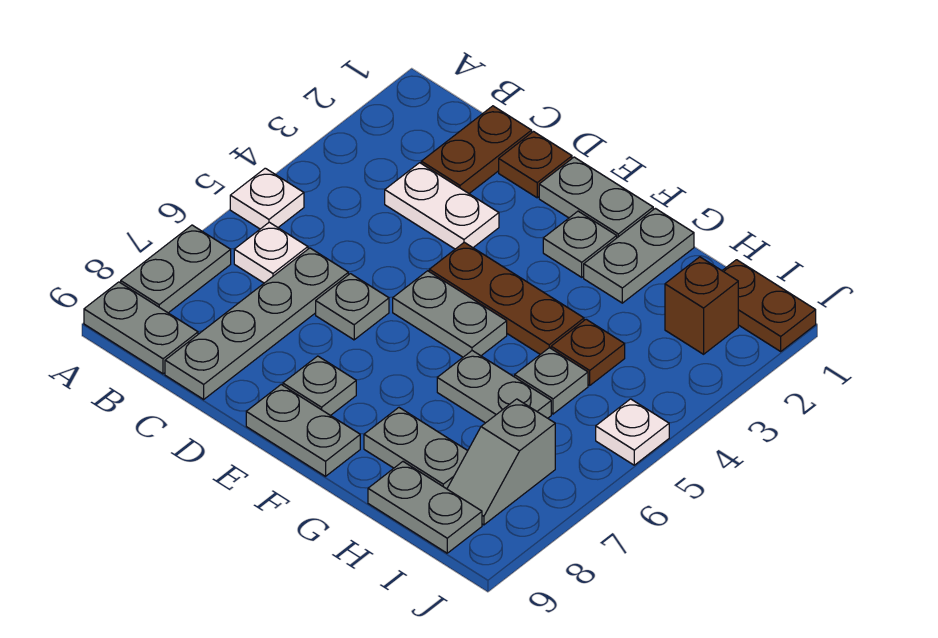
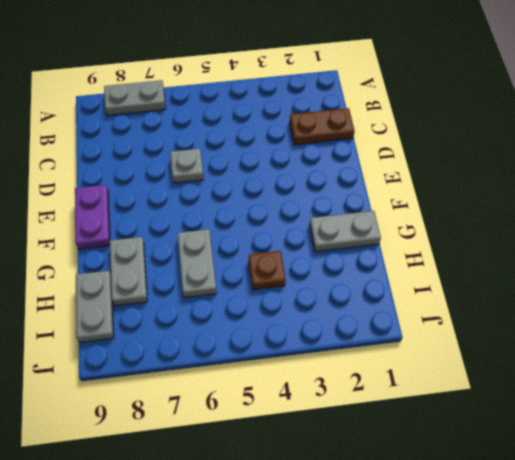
purple 1x2 plate [75,185,110,249] -> grey 1x2 plate [246,385,360,476]
none -> white 1x1 plate [230,168,304,229]
none -> grey 1x2 plate [84,282,198,374]
none -> white 1x1 plate [234,222,308,283]

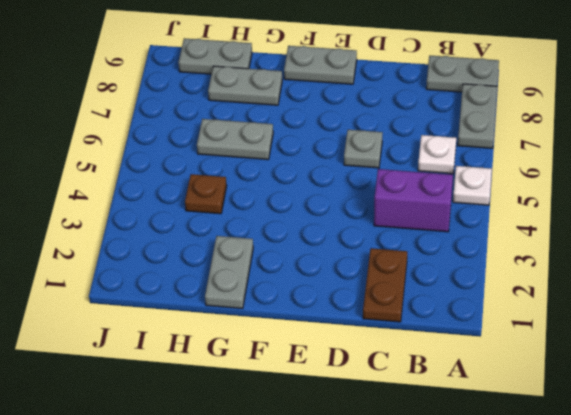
purple 1x2 brick [374,169,453,232] -> none
none -> white 1x2 plate [385,163,499,249]
none -> grey 1x4 plate [165,248,348,399]
none -> brown 1x1 plate [499,132,572,198]

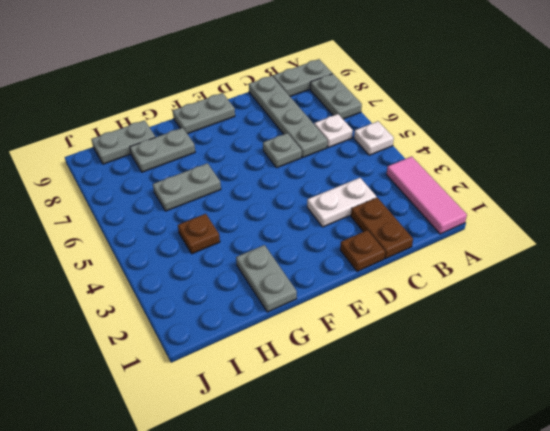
pink 1x3 tile [387,156,467,234] -> none
none -> grey 1x2 plate [539,157,653,238]
none -> brown 1x3 plate [429,242,584,354]
none -> grey 1x2 plate [393,271,507,357]

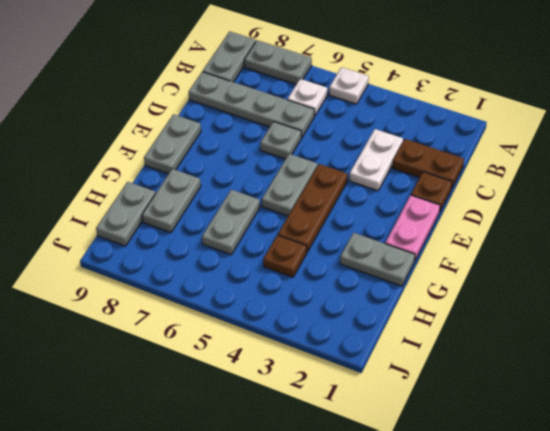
pink 1x2 plate [385,195,440,260] -> grey 1x2 plate [539,157,653,238]
none -> grey 1x1 plate [283,356,356,416]
none -> grey 1x1 plate [543,211,617,277]
none -> grey 1x1 plate [515,348,588,414]

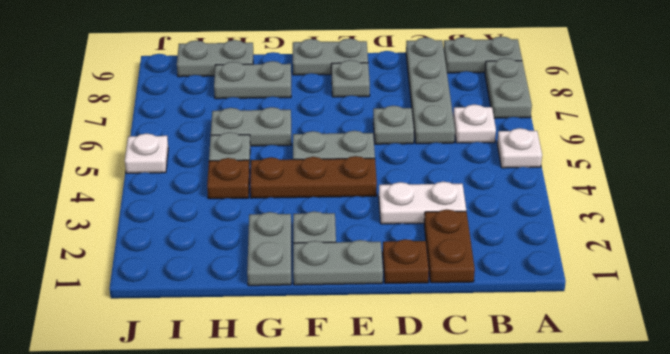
none -> brown 1x2 plate [722,260,816,351]
none -> brown 1x1 brick [665,257,738,354]
none -> grey 1x2 slope [447,399,555,525]

